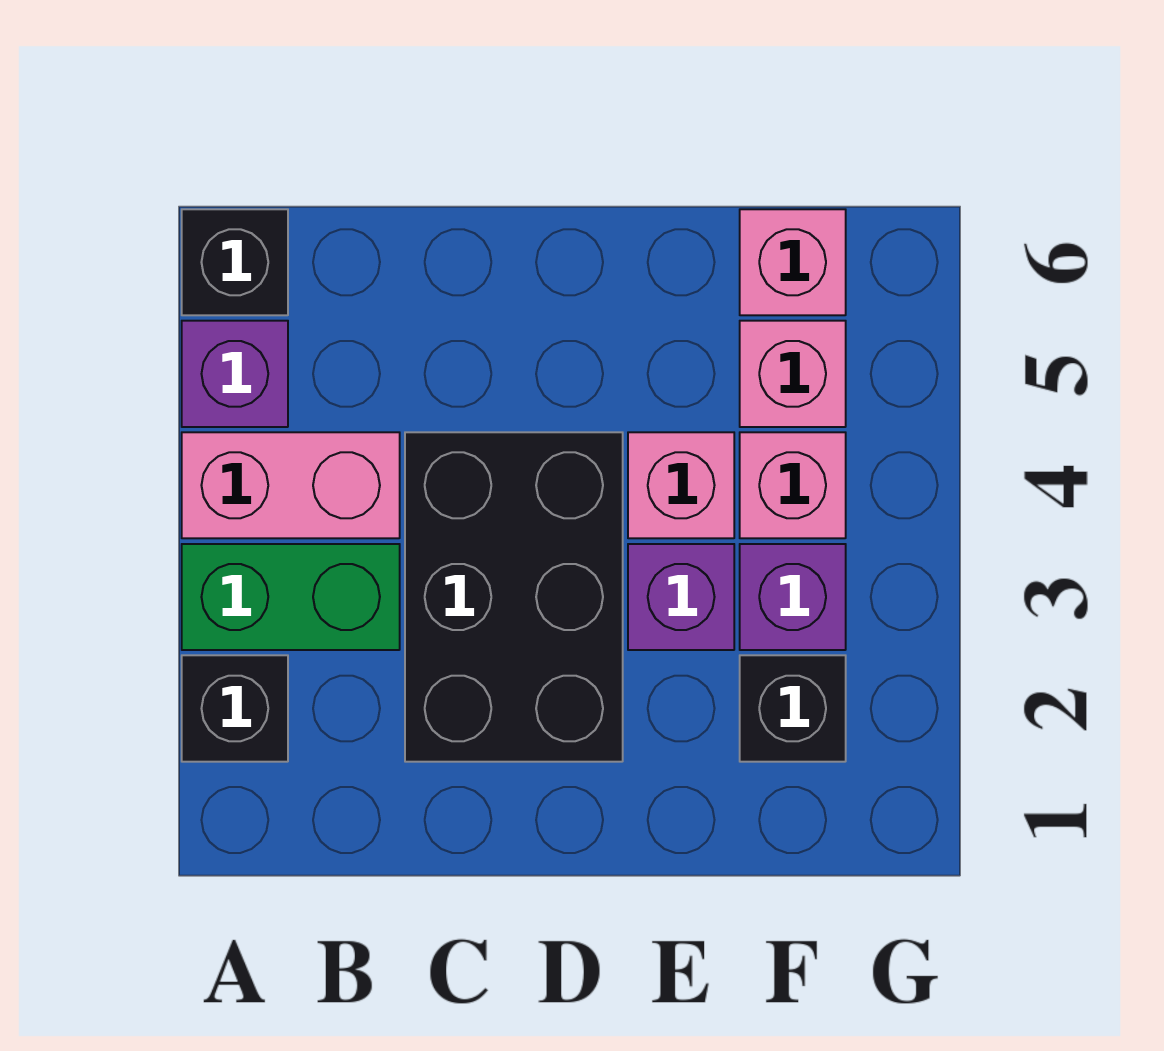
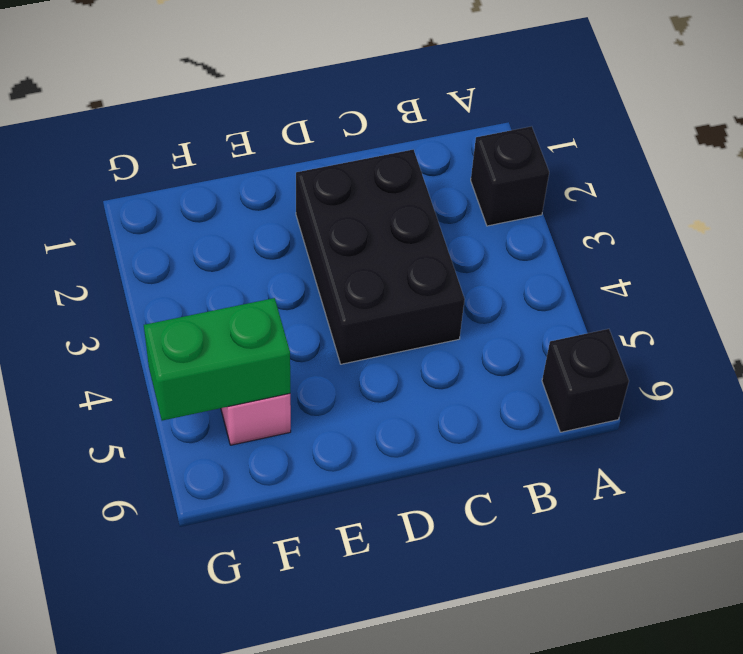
green 1x2 brick [144,298,290,421] -> green 1x2 brick moved to [182,544,400,650]
none -> pink 1x2 brick [182,432,400,538]
none -> purple 1x1 brick [182,321,288,427]
none -> purple 1x1 brick [628,544,734,650]

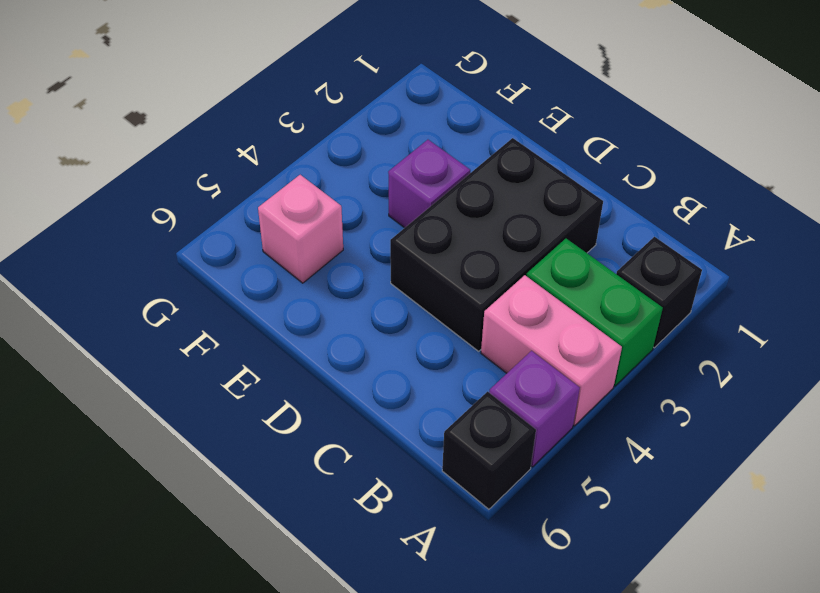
none -> pink 1x1 brick [628,432,734,538]
none -> black 1x1 brick [740,655,846,762]
none -> purple 1x1 brick [740,544,846,650]

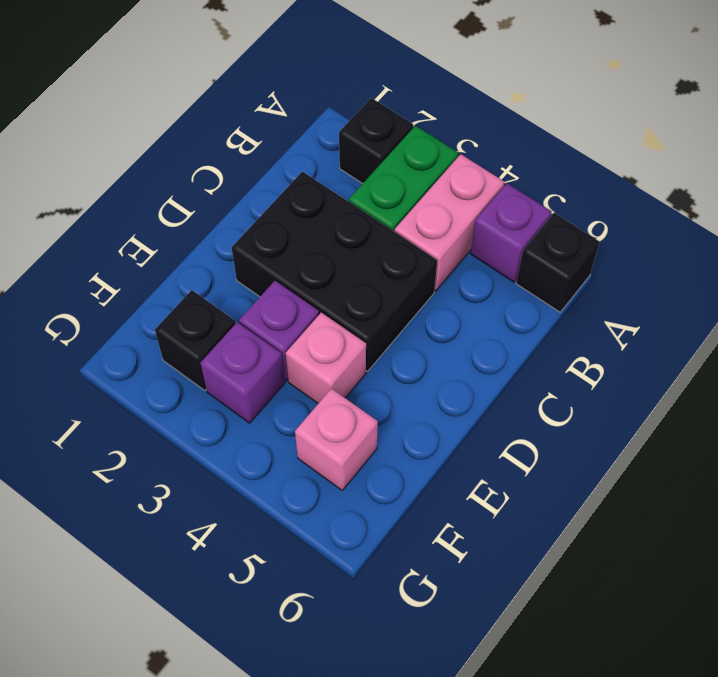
none -> pink 1x1 brick [740,432,846,538]
none -> pink 1x1 brick [740,209,846,315]

